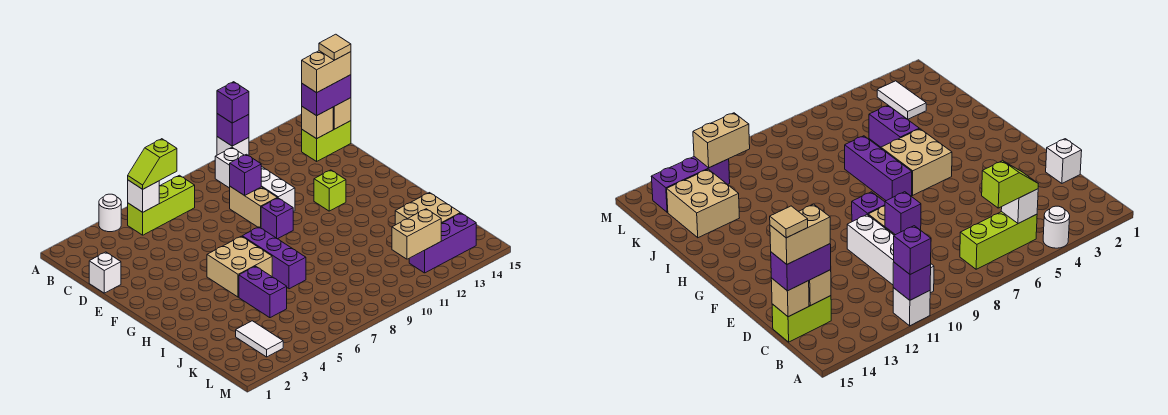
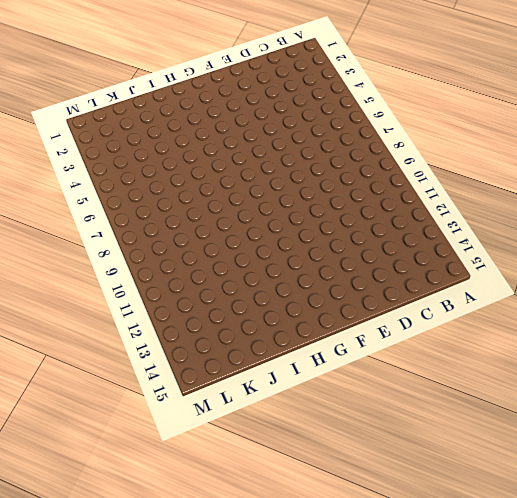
none -> white 1x1 round brick [99,194,121,232]
none -> white 1x1 brick [217,137,249,156]
none -> lime 1x3 brick [128,175,195,235]

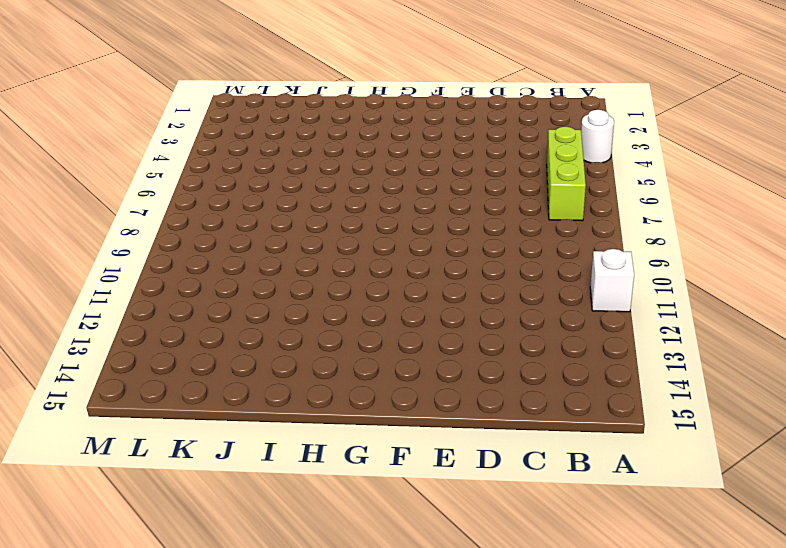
none -> white 1x4 brick [215,148,295,212]
none -> lime 1x2 brick [302,121,351,161]
none -> white 1x1 brick [89,252,121,293]

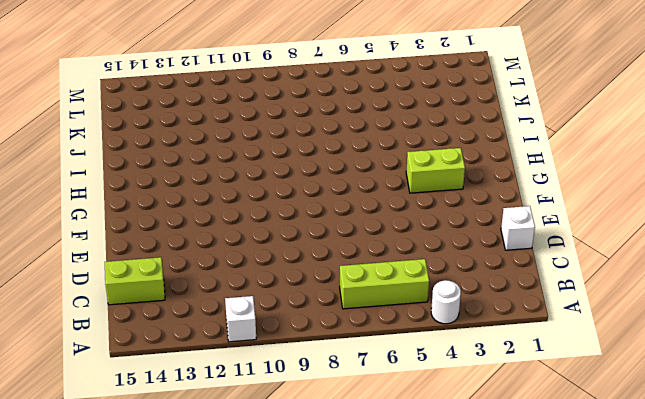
lime 1x2 brick [406,148,465,193] -> none
none -> white 1x4 brick [215,148,295,212]
none -> tan 1x2 brick [230,187,277,228]
none -> purple 1x1 brick [261,198,293,239]

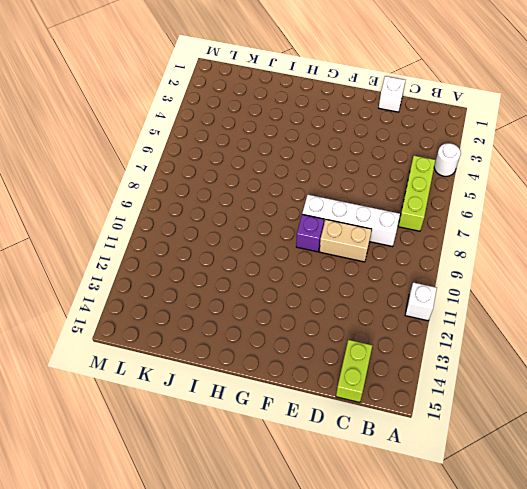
white 1x4 brick [302,195,400,247] -> white 1x4 brick moved to [215,148,295,212]
none -> lime 1x1 brick [314,170,346,211]
none -> tan 2x2 brick [207,236,272,297]
none -> purple 1x3 brick [242,227,306,289]

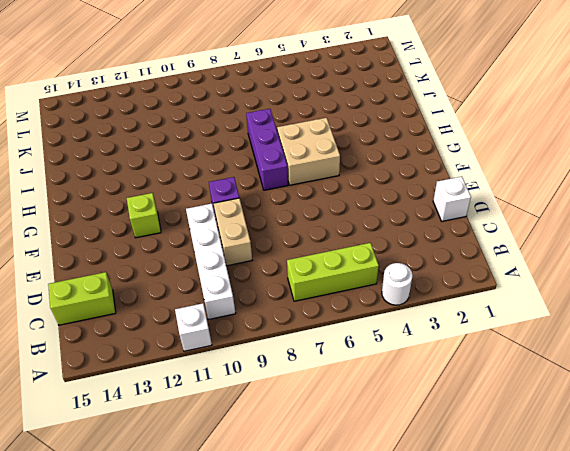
none -> purple 1x2 brick [239,266,287,318]
none -> tan 2x2 brick [395,193,460,225]
none -> white 1x2 tile [236,321,283,357]

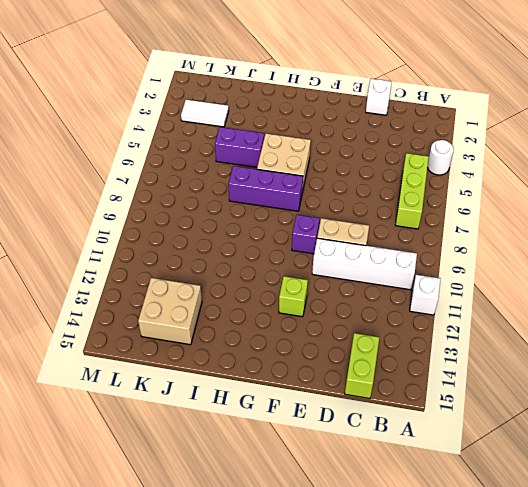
none -> purple 1x3 brick [409,213,476,273]
none -> purple 1x1 brick [217,114,249,146]
none -> white 1x1 brick [128,180,159,212]

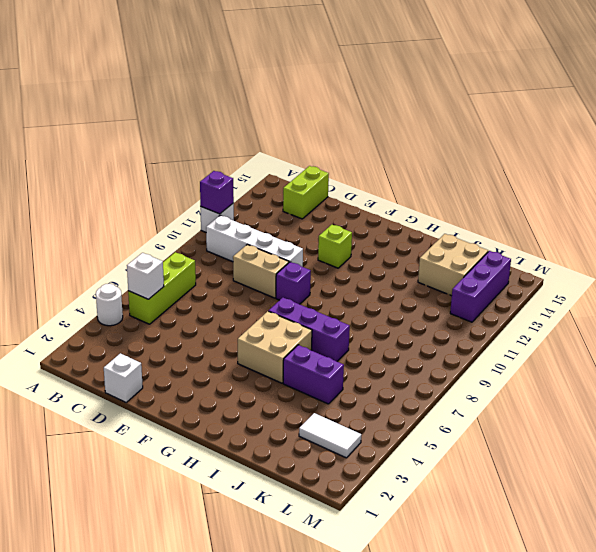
none -> tan 1x1 brick [302,107,333,139]
none -> tan 1x1 brick [333,98,351,129]
none -> purple 1x1 brick [230,154,261,196]

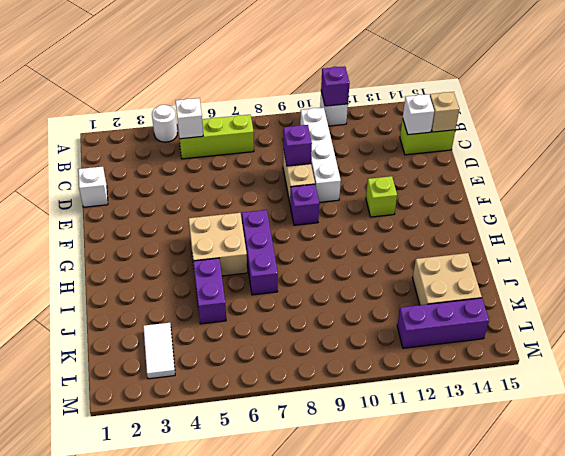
white 1x1 brick [403,94,434,135] -> tan 1x1 brick [302,107,333,139]
none -> tan 1x2 brick [392,209,441,259]
none -> purple 1x1 brick [217,82,249,123]
none -> lime 1x2 slope [128,139,177,189]

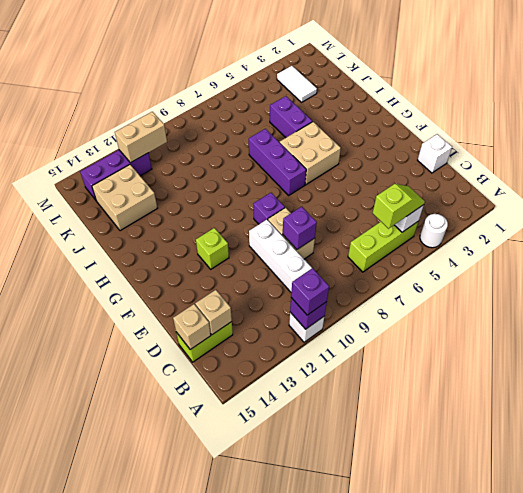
none -> purple 1x2 brick [302,75,351,116]
none -> tan 1x2 brick [302,51,351,93]
none -> tan 1x1 tile [319,34,351,60]

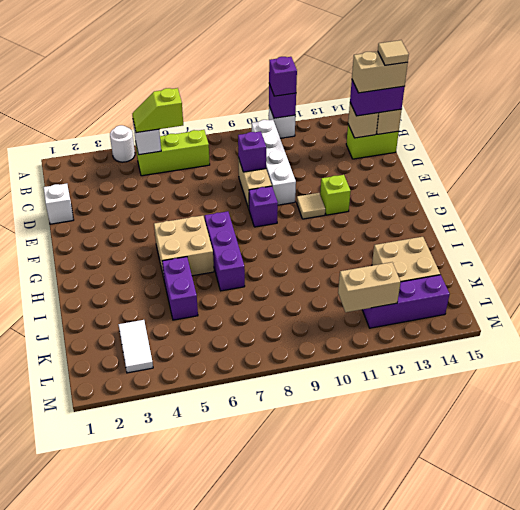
tan 1x1 tile [297,193,325,219] -> none

